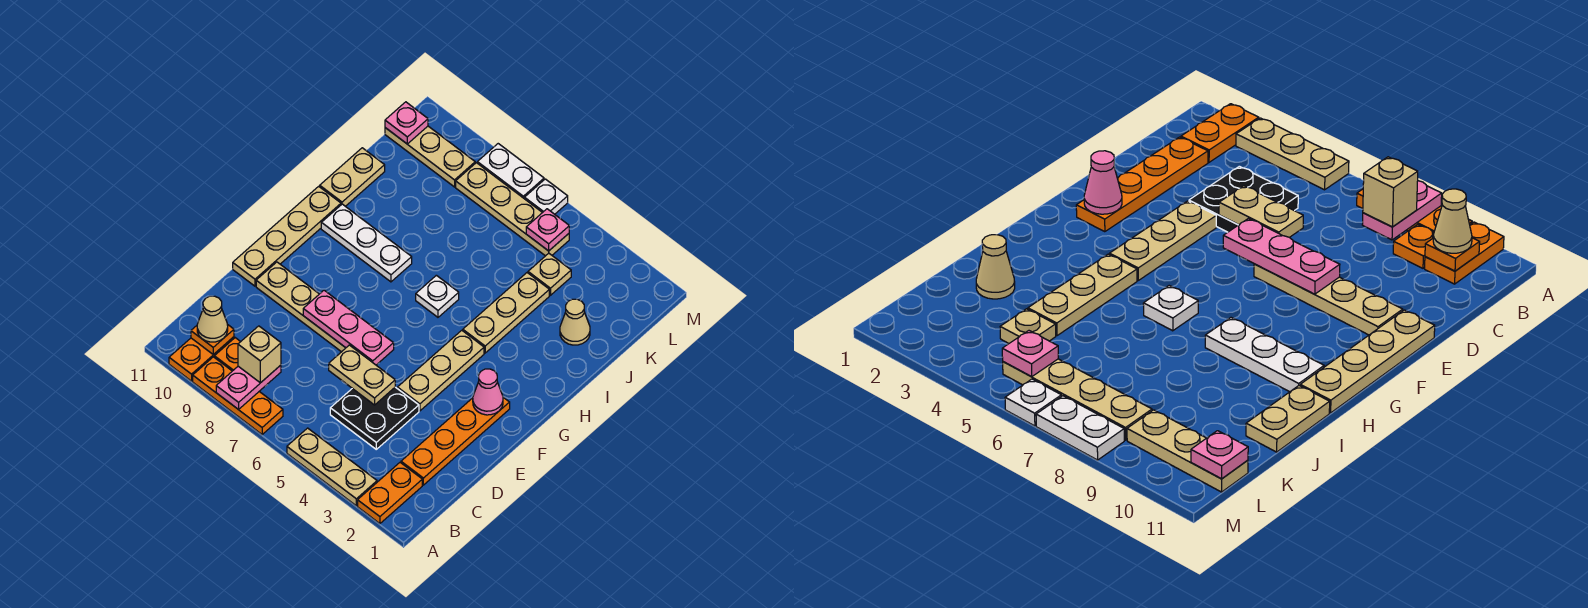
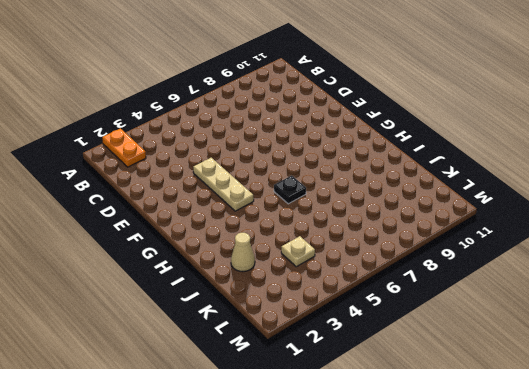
black 1x1 plate [274,175,306,204] -> white 1x1 plate [416,275,459,317]
none -> tan 1x3 plate [287,428,377,506]
none -> orange 1x3 plate [193,357,283,434]
none -> orange 1x2 plate [169,337,234,381]

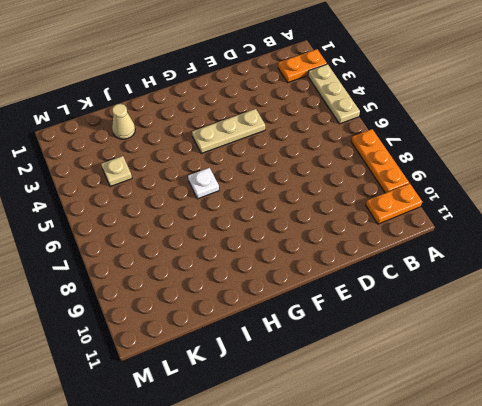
none -> orange 1x1 plate [214,338,240,371]
none -> orange 1x4 plate [401,397,510,485]
none -> black 2x2 plate [330,387,419,449]

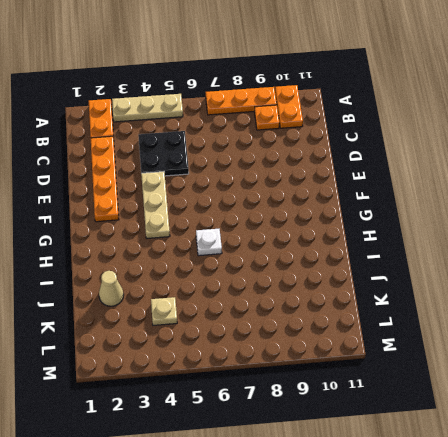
none -> tan 1x4 plate [256,262,345,352]
none -> tan 1x4 plate [233,186,341,286]
none -> tan 1x3 plate [463,273,549,353]

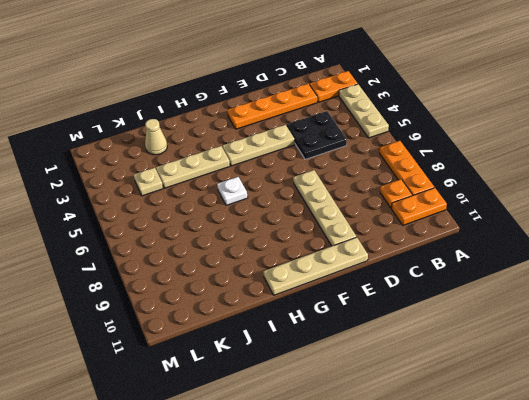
none -> white 1x3 plate [321,204,412,282]
none -> tan 1x2 plate [320,148,385,206]
none -> tan 1x4 plate [456,163,569,256]

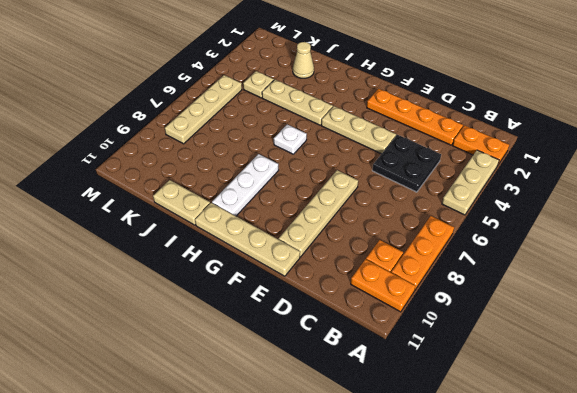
none -> tan 1x3 plate [385,126,475,187]
none -> white 1x1 plate [525,179,568,214]
none -> white 1x2 plate [477,144,544,199]

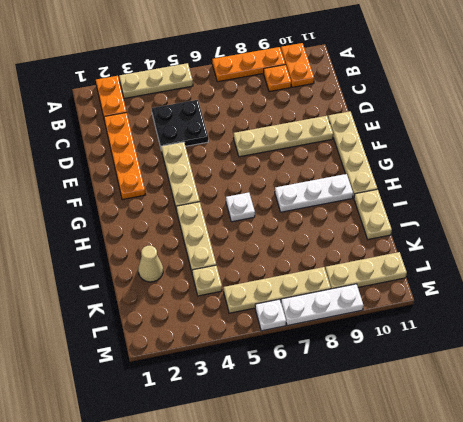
white 1x3 plate [281,284,363,326] -> white 1x2 plate [477,144,544,199]
none -> pink 1x2 plate [216,365,281,410]
none -> orange 1x1 plate [191,324,234,355]
none -> tan 1x2 plate [329,345,395,405]

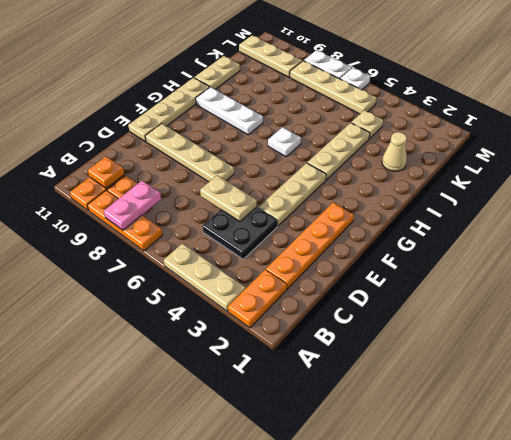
none -> pink 1x3 plate [303,290,394,365]
none -> pink 1x1 cone [473,369,503,415]
none -> pink 1x1 plate [526,209,569,251]

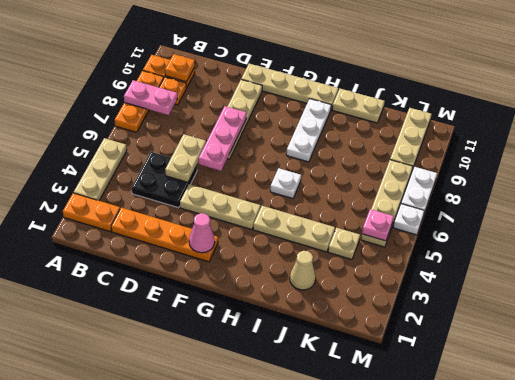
none -> pink 1x1 plate [385,102,428,144]
none -> tan 1x1 brick [238,326,281,383]
none -> tan 1x1 cone [197,296,228,342]

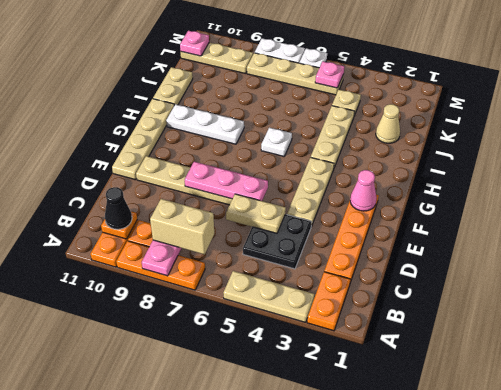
tan 1x2 brick [150,199,214,255] -> tan 1x1 brick [238,326,281,383]
black 1x1 cone [105,187,132,229] -> tan 1x1 cone [197,296,228,342]

